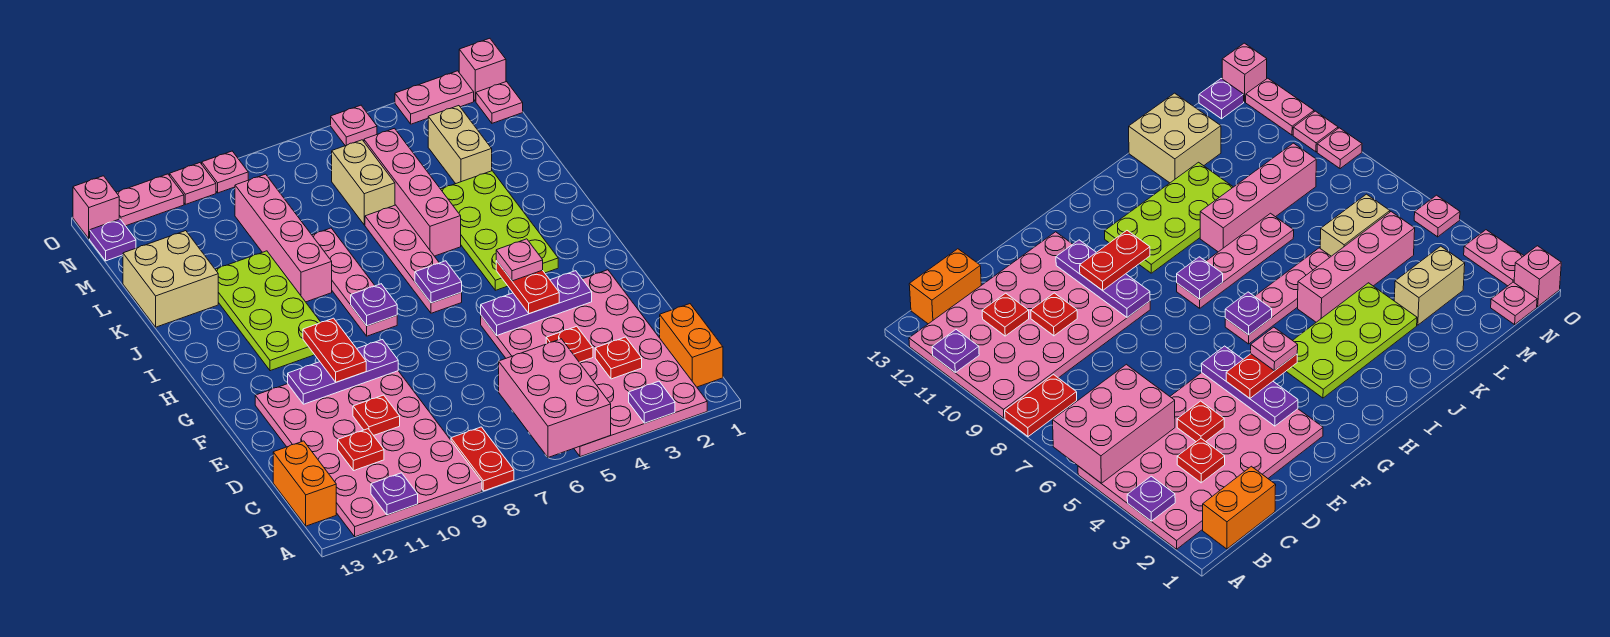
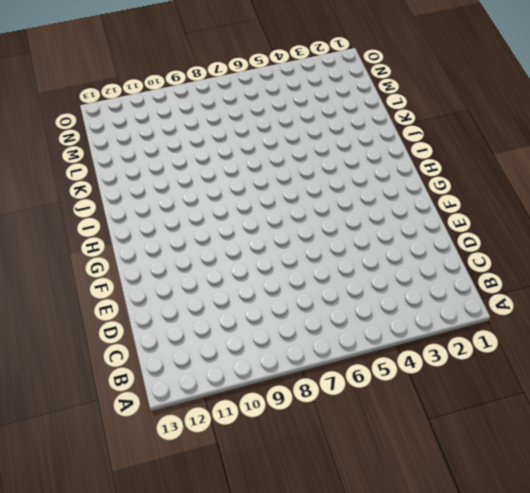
none -> pink 4x6 plate [481,270,707,457]
none -> red 1x2 plate [451,427,514,491]
none -> pink 4x6 plate [255,371,482,537]
none -> orange 1x2 brick [660,304,723,387]

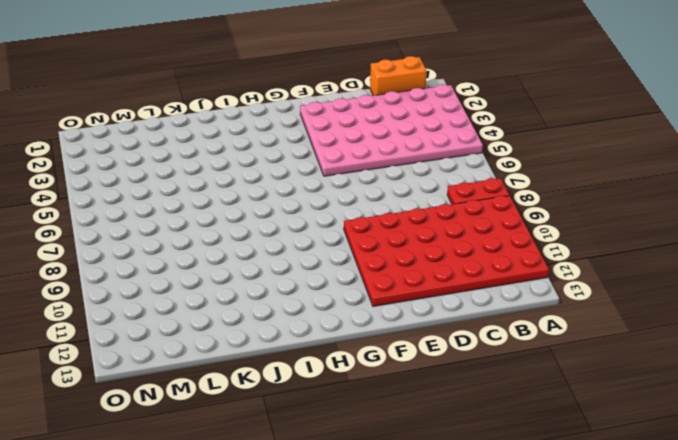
red 4x6 plate [344,195,549,306] -> pink 4x6 plate [255,371,482,537]
none -> orange 1x2 brick [273,441,336,526]
none -> lime 2x4 plate [441,171,558,290]
none -> pink 1x4 plate [365,205,462,313]
none -> pink 1x4 plate [312,228,397,336]

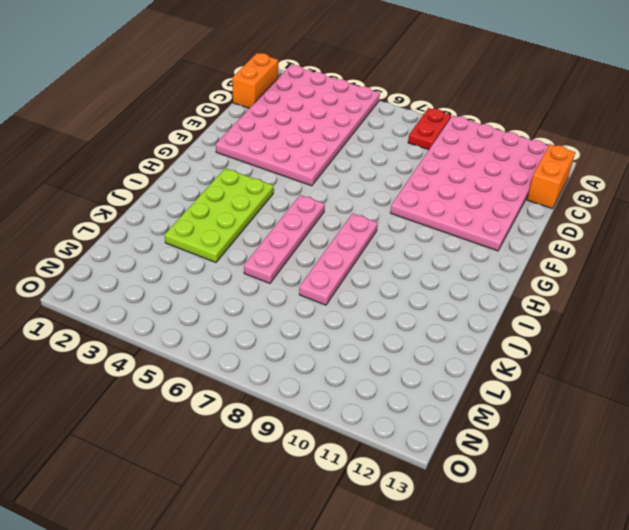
none -> lime 2x4 plate [215,251,320,371]
none -> pink 1x4 brick [364,128,461,256]
none -> pink 1x4 brick [235,174,332,302]
none -> tan 2x2 brick [123,231,218,327]

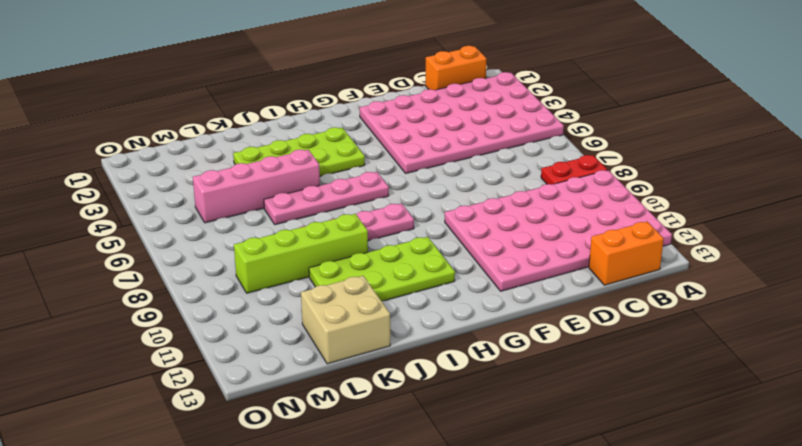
lime 1x4 brick [234,214,368,293] -> pink 1x4 brick [235,174,332,302]
none -> tan 1x2 brick [428,106,492,184]
none -> tan 1x2 brick [332,140,395,225]
none -> pink 1x1 plate [476,82,523,123]
none -> purple 1x1 plate [90,219,136,261]

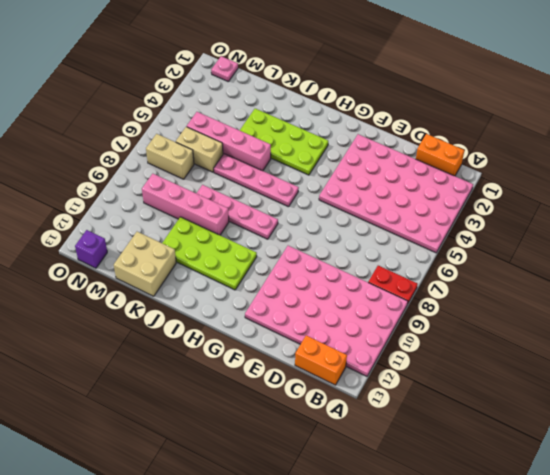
tan 1x2 brick [146,134,194,179] -> tan 1x2 brick moved to [428,106,492,184]
purple 1x1 brick [75,230,107,268] -> purple 1x1 plate [90,219,136,261]
none -> pink 1x1 brick [459,38,506,101]
none -> pink 1x2 plate [395,71,474,124]
none -> pink 1x1 plate [331,105,377,146]
none -> pink 1x1 plate [202,151,248,193]

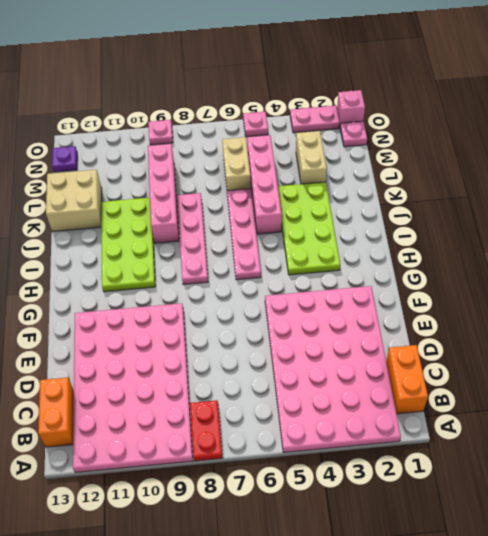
none -> pink 1x1 plate [170,163,216,204]
none -> pink 1x2 plate [116,174,184,226]
none -> pink 1x1 brick [73,176,119,239]
none -> purple 1x1 plate [629,381,675,423]

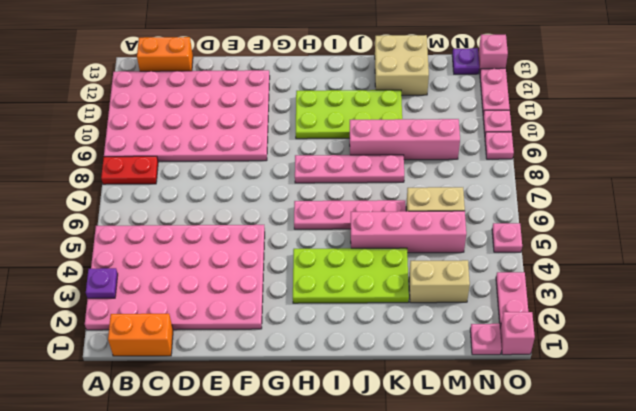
none -> pink 2x3 brick [499,339,611,457]
none -> purple 1x1 plate [371,473,418,515]
none -> red 1x1 plate [595,337,642,379]
none -> red 1x1 plate [338,429,384,471]

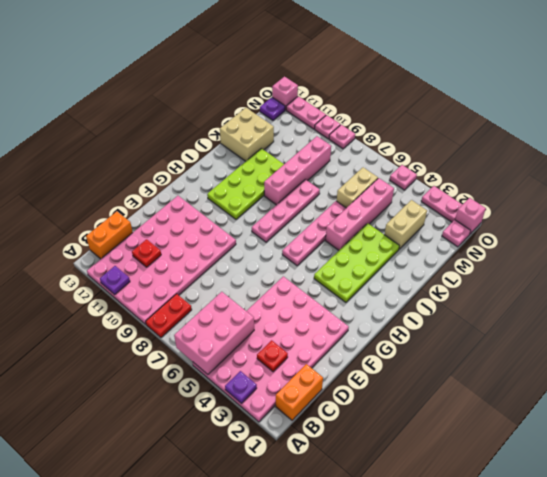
none -> red 1x1 plate [546,326,593,362]
none -> red 1x1 plate [353,395,400,435]
none -> purple 1x3 plate [481,271,592,335]
none -> purple 1x3 plate [288,340,398,404]

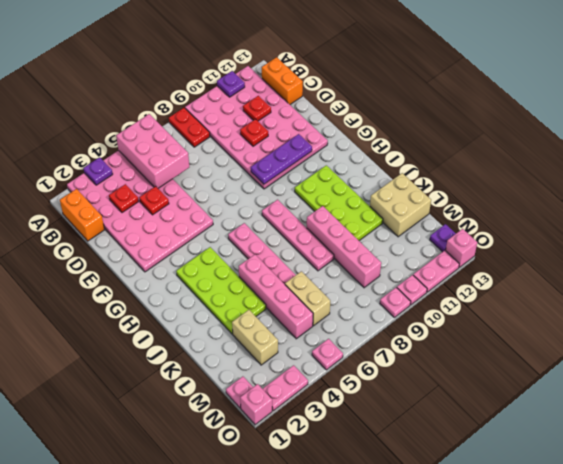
none -> purple 1x3 plate [481,271,592,335]
none -> purple 1x1 plate [415,261,462,303]
none -> purple 1x1 plate [351,284,397,326]
none -> red 1x2 plate [496,261,559,314]

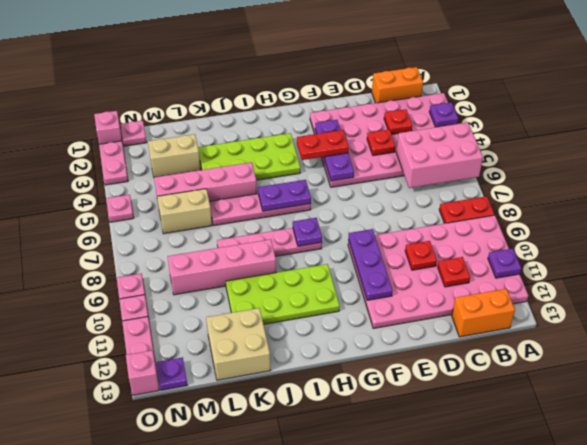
purple 1x2 plate [258,180,311,211] -> purple 1x1 plate [415,261,462,303]
none -> red 1x2 plate [303,318,366,382]
none -> pink 1x1 plate [496,239,543,281]

